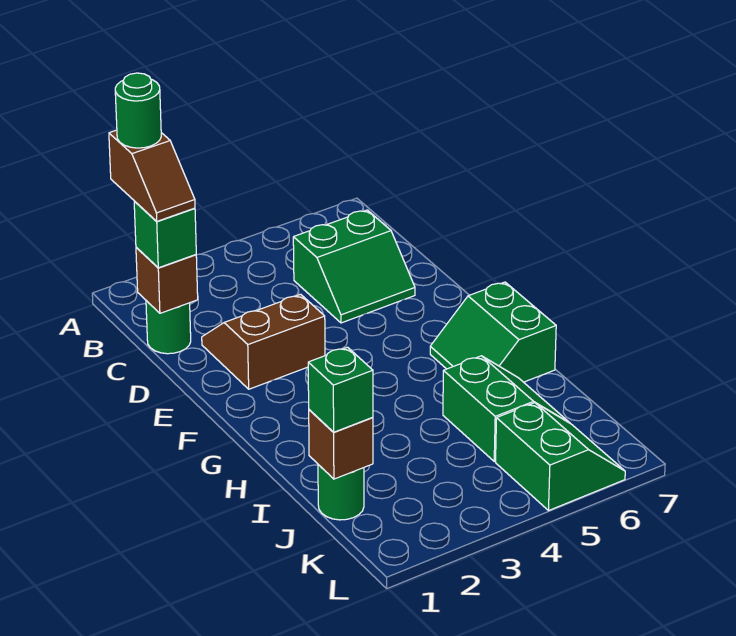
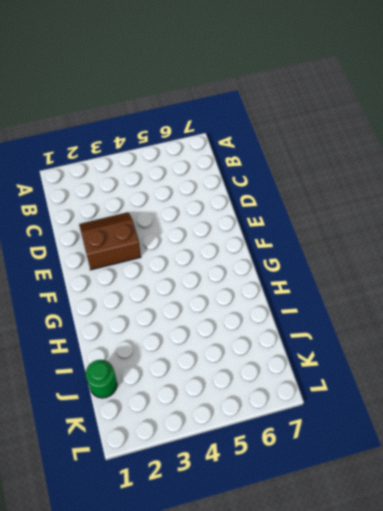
none -> green 1x1 round brick [146,301,191,354]
none -> green 2x2 slope [293,210,415,323]
none -> green 2x2 slope [430,282,556,382]

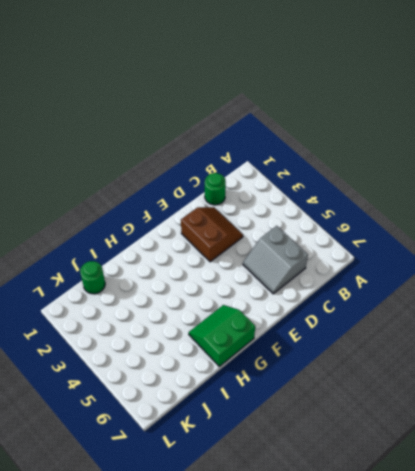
grey 2x2 slope [243,226,308,294] -> green 2x2 slope [293,210,415,323]
none -> green 2x2 slope [443,356,568,461]
none -> green 2x2 slope [496,403,625,510]
none -> brown 1x1 brick [136,247,198,313]

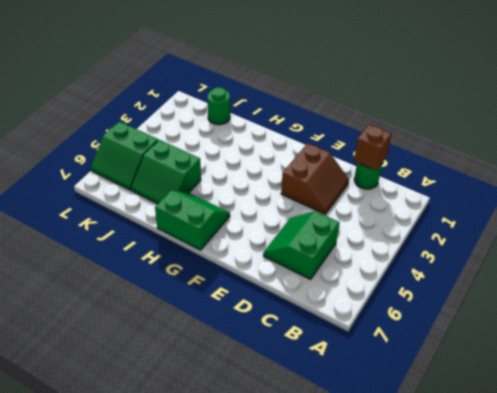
none -> brown 1x1 brick [309,410,373,479]
none -> green 1x1 brick [134,201,196,268]
none -> green 1x1 brick [308,347,373,432]

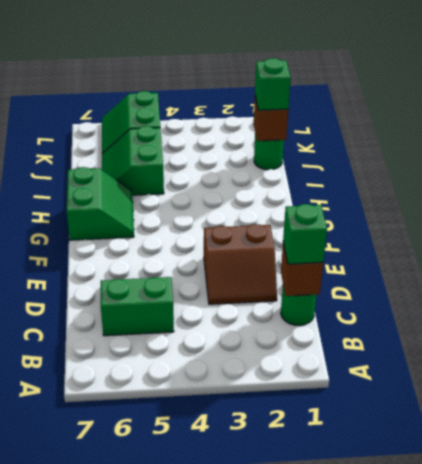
none -> brown 1x2 slope [109,130,195,221]
none -> green 1x1 round brick [115,73,161,148]

